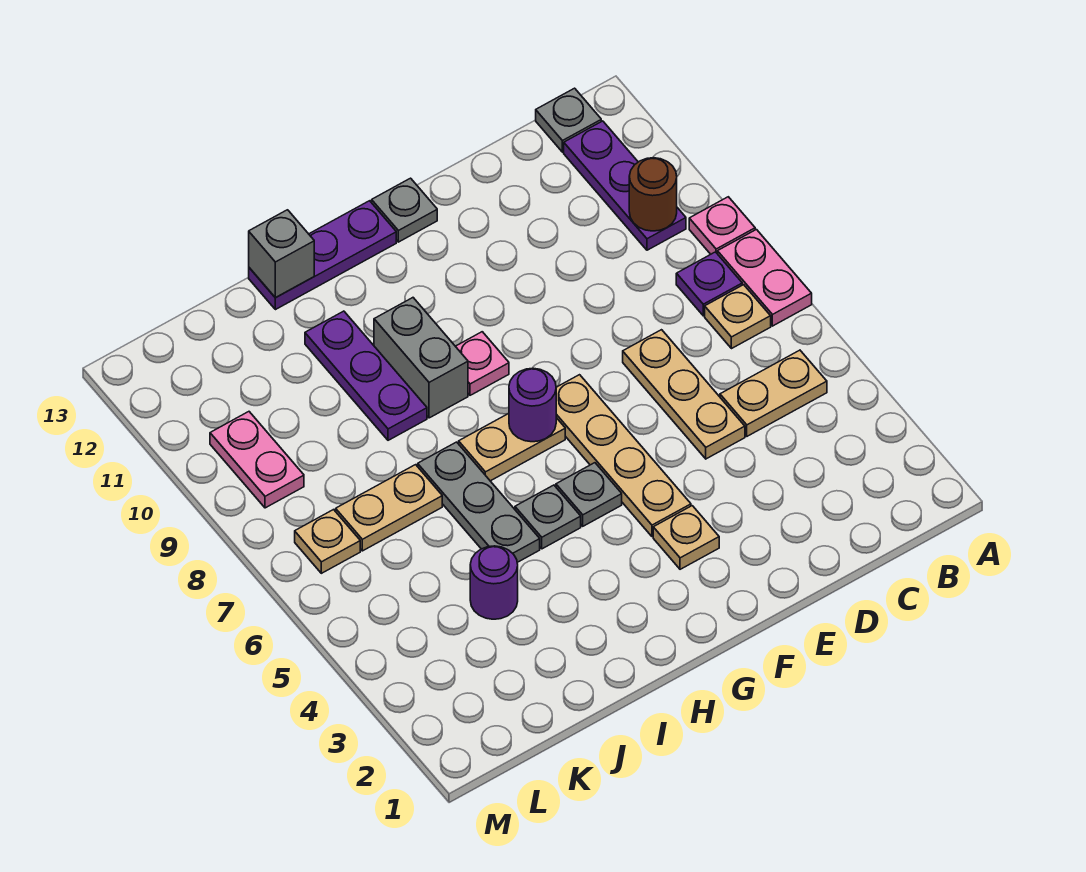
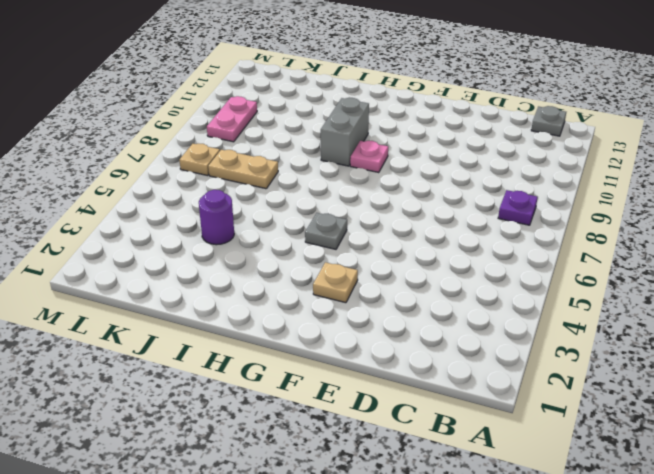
none -> pink 1x2 plate [718,230,812,326]
none -> pink 1x1 plate [689,197,755,254]
none -> tan 1x2 plate [720,350,827,436]

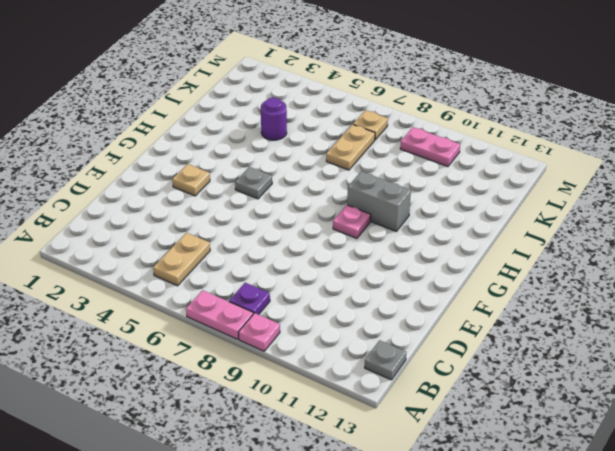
none -> tan 1x1 plate [705,285,771,349]
none -> purple 1x3 plate [564,121,686,250]
none -> tan 1x3 plate [623,330,745,459]

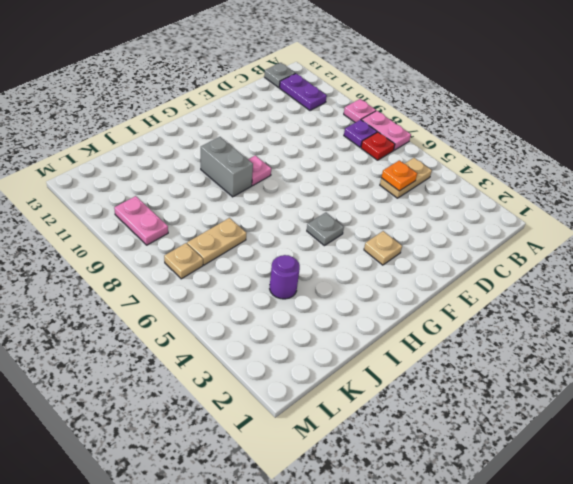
red 1x1 plate [361,132,395,160] -> tan 1x1 plate [705,285,771,349]
purple 1x2 plate [279,73,327,111] -> purple 1x3 plate [564,121,686,250]
orange 1x1 plate [381,160,417,191] -> none
none -> tan 1x3 plate [623,330,745,459]
none -> tan 1x4 plate [556,375,691,537]
none -> grey 1x1 plate [372,178,437,242]

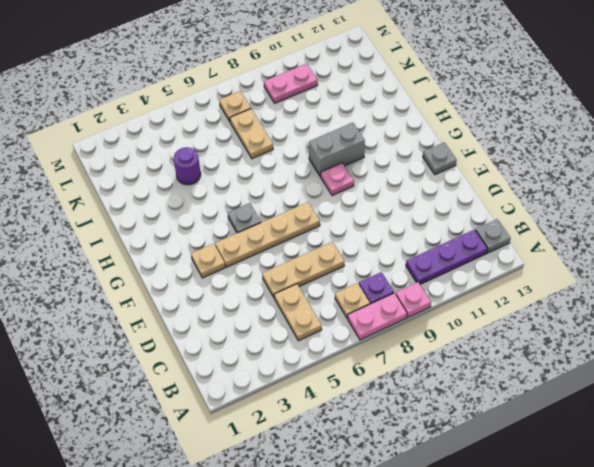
none -> tan 1x2 plate [459,413,565,481]
none -> purple 1x3 plate [249,201,396,310]
none -> grey 1x1 plate [515,485,581,549]

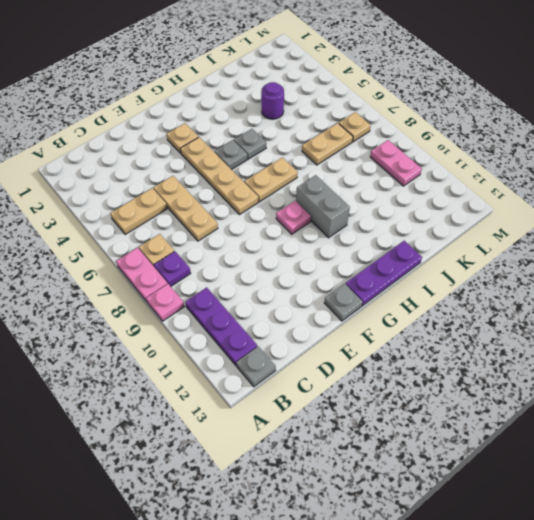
none -> grey 1x3 plate [418,442,540,562]
none -> purple 1x3 plate [305,311,427,440]
none -> brown 1x1 round brick [629,158,677,231]

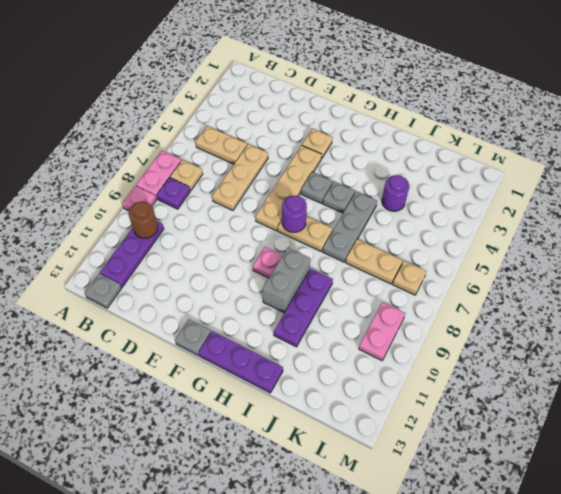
none -> grey 1x1 brick [249,210,314,298]

